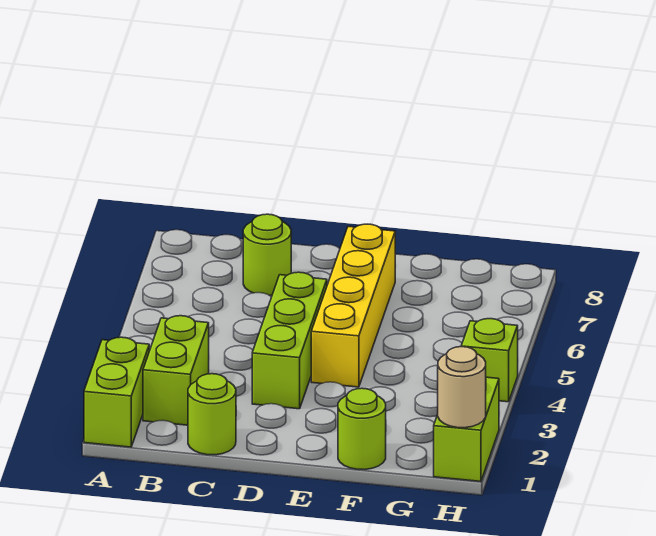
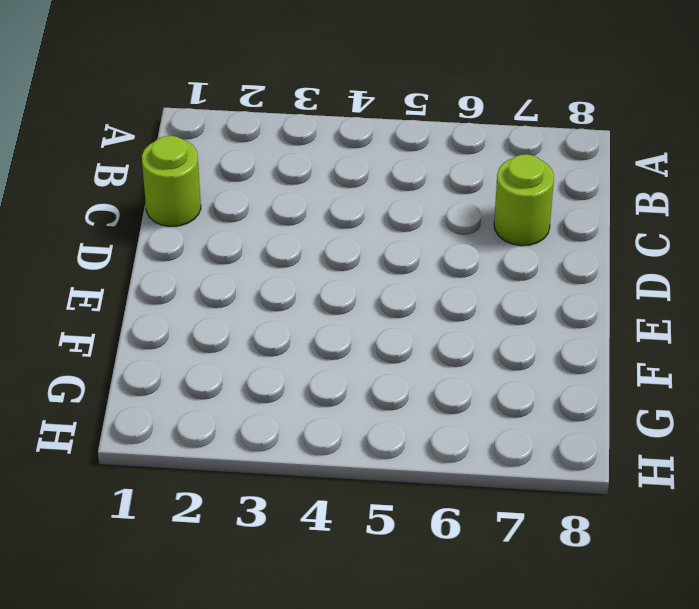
none -> lime 1x2 brick [84,337,149,447]
none -> lime 1x2 brick [143,316,209,425]

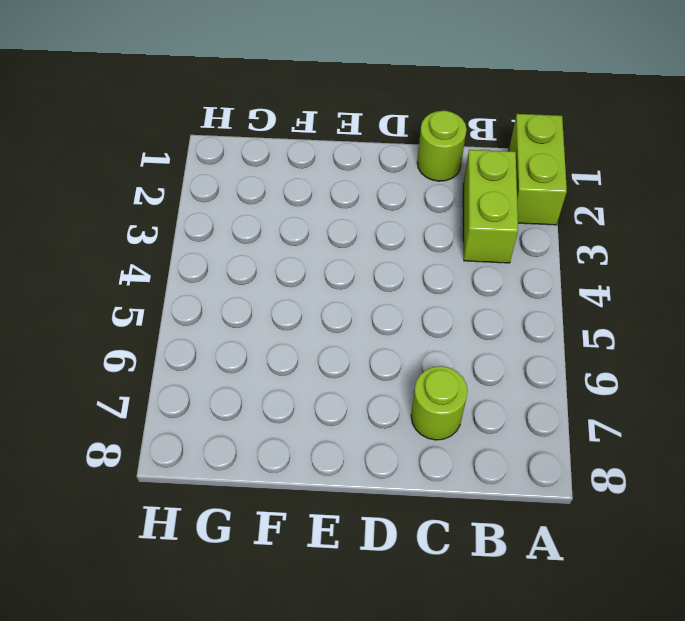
none -> lime 1x3 brick [252,272,327,409]
none -> yellow 1x4 brick [311,224,395,387]

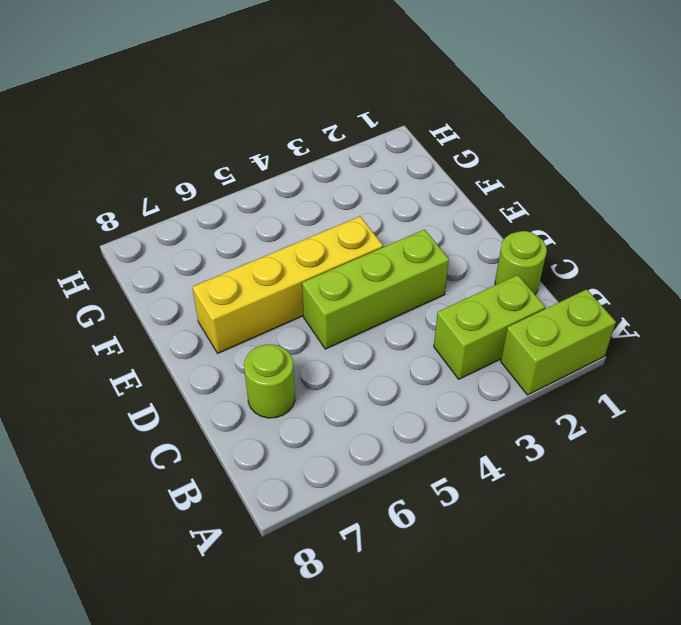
none -> lime 1x1 round brick [338,388,386,470]
none -> lime 1x2 brick [434,377,499,481]

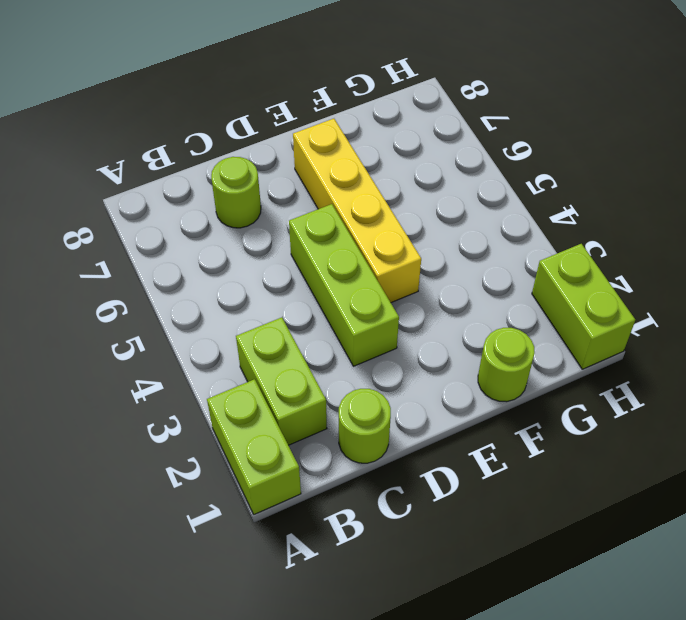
none -> lime 1x1 brick [461,319,518,402]
none -> tan 1x1 round brick [438,347,486,428]

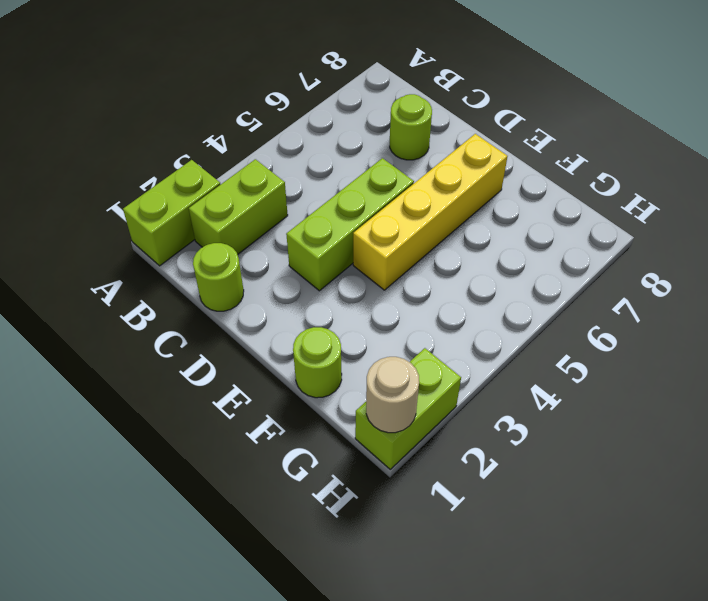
none -> lime 1x1 brick [461,319,518,402]

